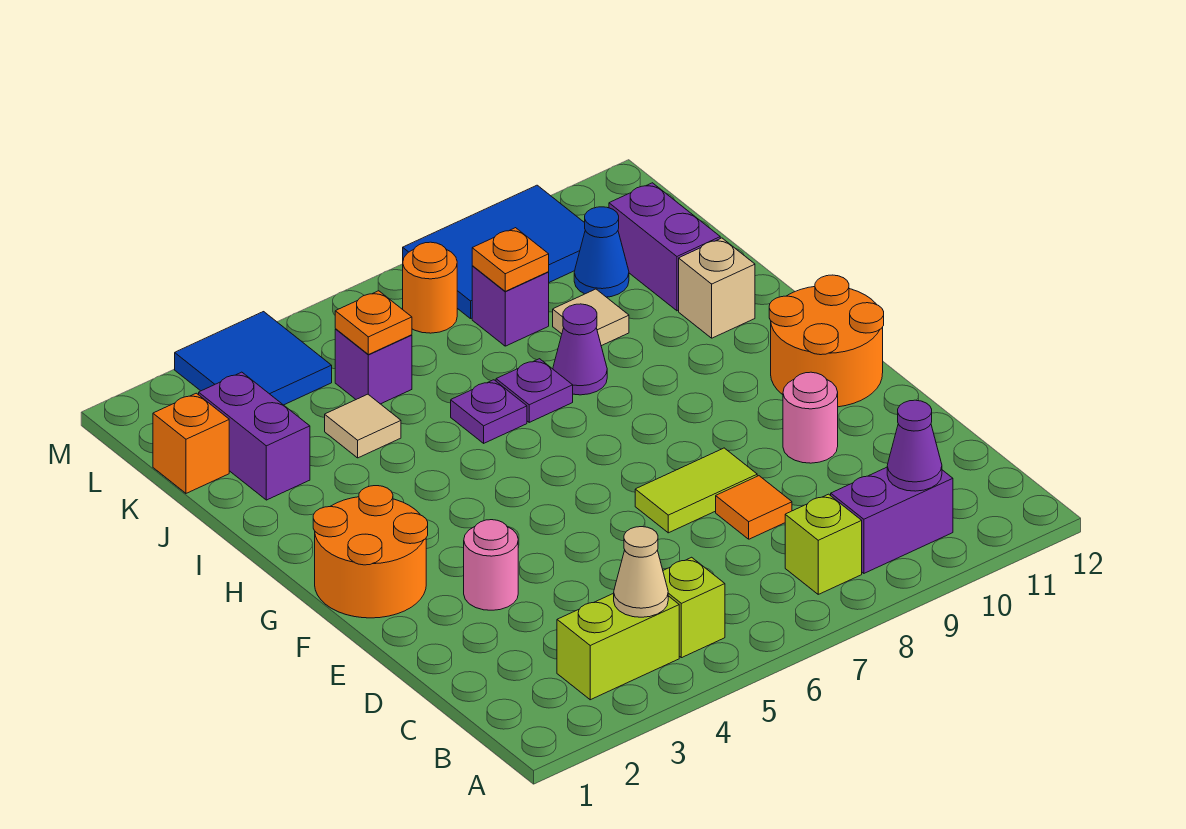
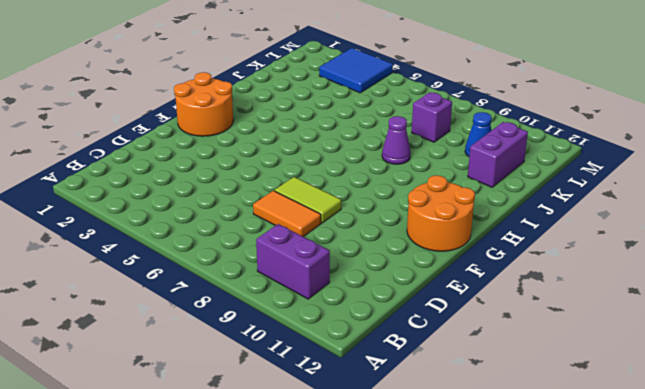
orange 1x2 tile [253,191,321,237] -> orange 1x1 tile [716,476,792,539]
none -> lime 1x2 brick [557,593,679,700]
none -> lime 1x1 brick [663,557,725,658]
none -> lime 1x1 brick [785,494,862,594]

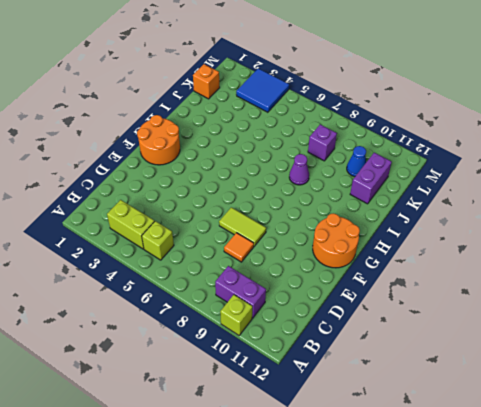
lime 1x1 brick [220,295,252,335] -> lime 1x1 brick moved to [785,494,862,594]
none -> pink 1x1 round brick [464,520,518,610]
none -> pink 1x1 round brick [783,372,838,463]
none -> purple 1x1 plate [451,380,527,443]

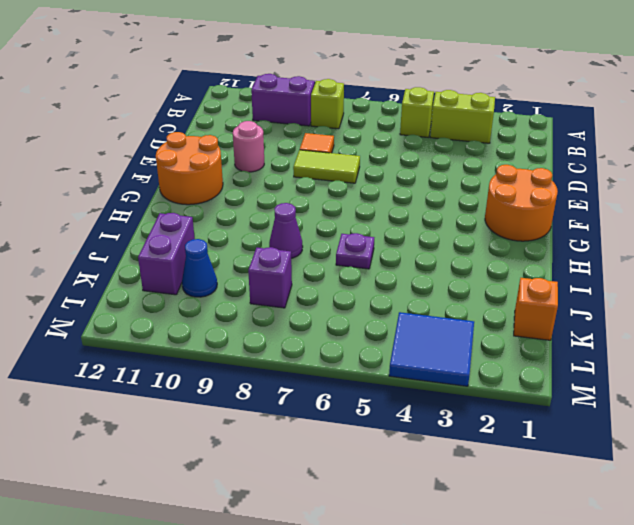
none -> pink 1x1 round brick [464,520,518,610]
none -> purple 1x1 plate [496,359,573,422]
none -> tan 1x1 brick [679,238,755,338]

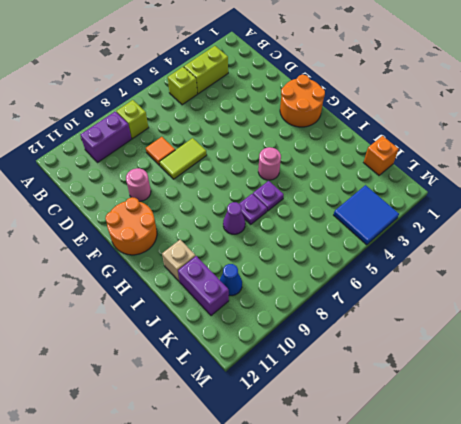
pink 1x1 round brick [258,147,281,180] -> pink 1x1 round brick moved to [464,520,518,610]
none -> purple 1x2 brick [199,372,310,500]
none -> tan 1x1 tile [325,394,401,458]
none -> tan 1x1 tile [553,289,629,346]

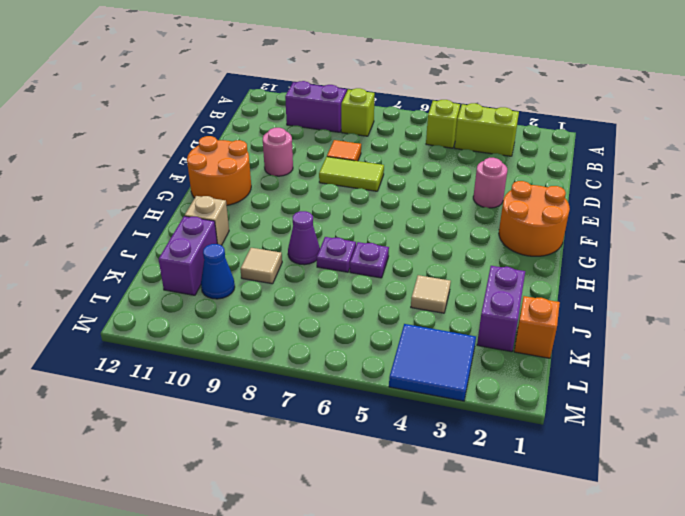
none -> purple 1x1 brick [335,329,412,404]
none -> purple 1x1 brick [472,266,549,346]
none -> orange 1x1 round brick [403,242,457,333]

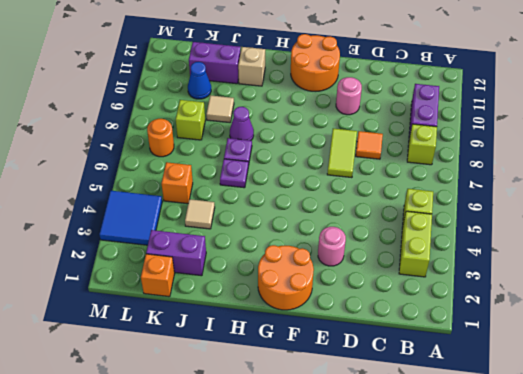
orange 1x1 brick [162,162,193,204] -> purple 1x1 brick [335,329,412,404]
lime 1x1 brick [176,100,205,140] -> purple 1x1 brick [472,266,549,346]
none -> blue 2x3 tile [403,185,585,319]
none -> tan 1x1 cone [614,527,668,617]
none -> purple 1x1 cone [887,400,942,491]

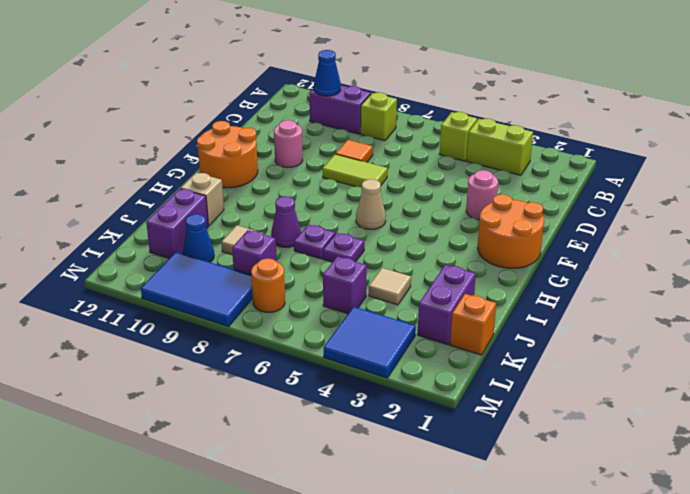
blue 1x1 cone [314,50,341,96] -> purple 1x1 cone [887,400,942,491]
tan 1x1 cone [356,179,386,229] -> tan 1x1 cone moved to [614,527,668,617]
none -> orange 1x1 plate [335,291,412,355]
none -> orange 1x1 plate [472,228,549,291]

